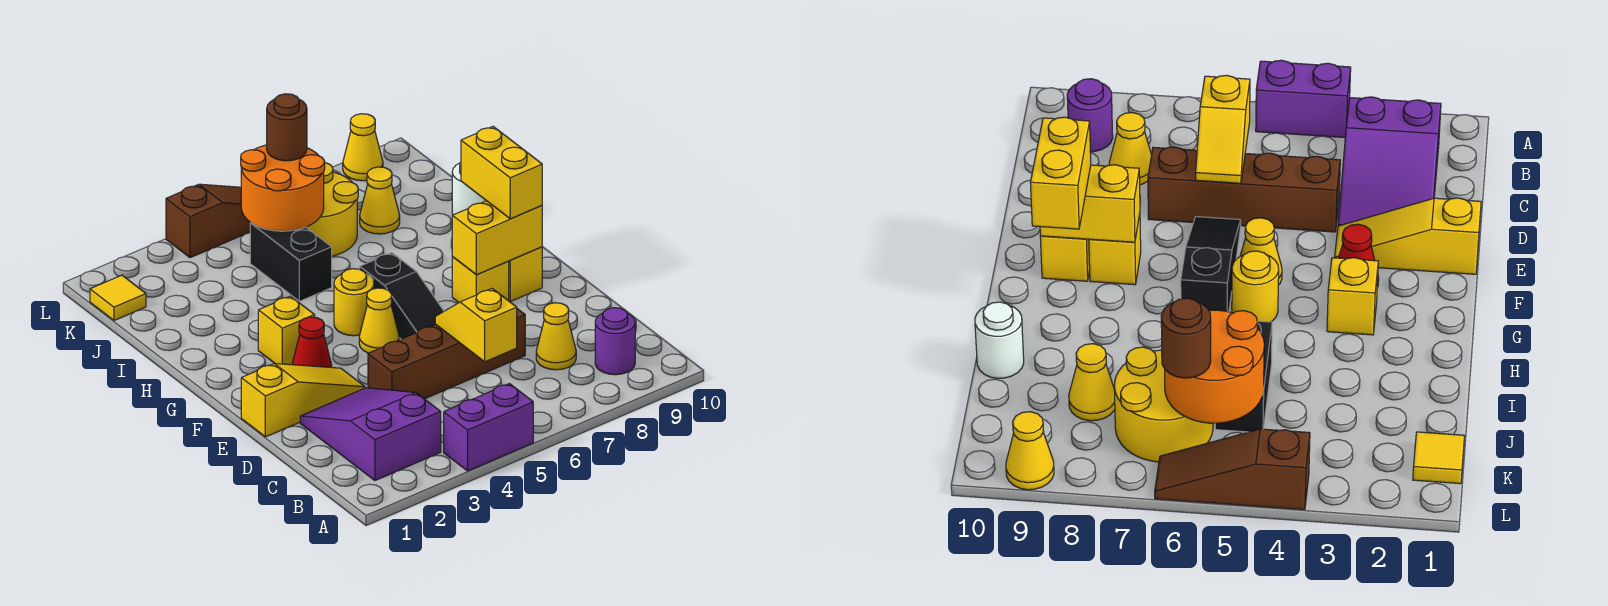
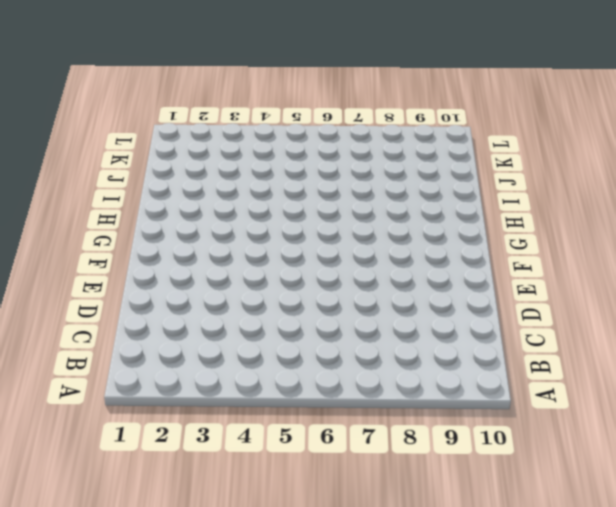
none -> purple 1x2 brick [444,384,533,471]
none -> purple 2x3 slope [300,388,441,480]
none -> purple 1x1 round brick [595,308,635,375]

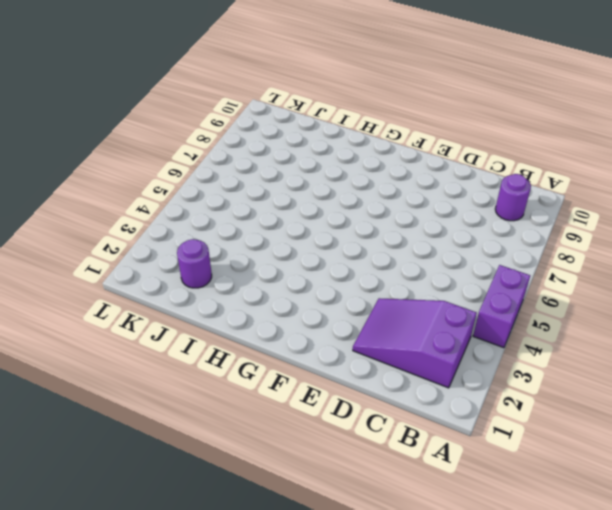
purple 1x1 round brick [177,239,212,288] -> none
none -> yellow 1x1 cone [536,303,576,370]
none -> brown 1x4 brick [368,309,525,399]
none -> yellow 1x3 slope [241,364,365,437]

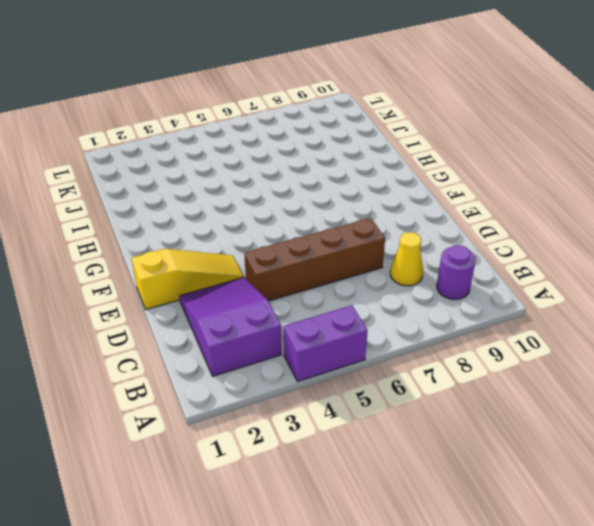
none -> black 1x3 slope [360,253,444,339]
none -> red 1x1 cone [292,317,332,367]
none -> yellow 1x1 cone [359,288,399,353]

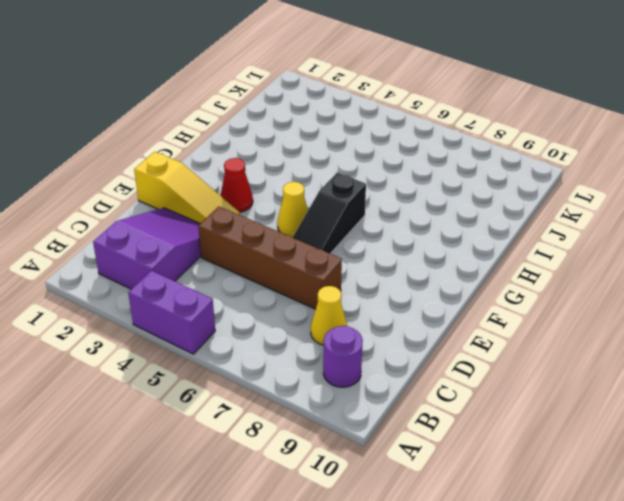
none -> yellow 1x1 brick [452,257,509,302]
none -> yellow 1x1 brick [508,247,542,301]
none -> yellow 1x1 brick [258,296,315,365]

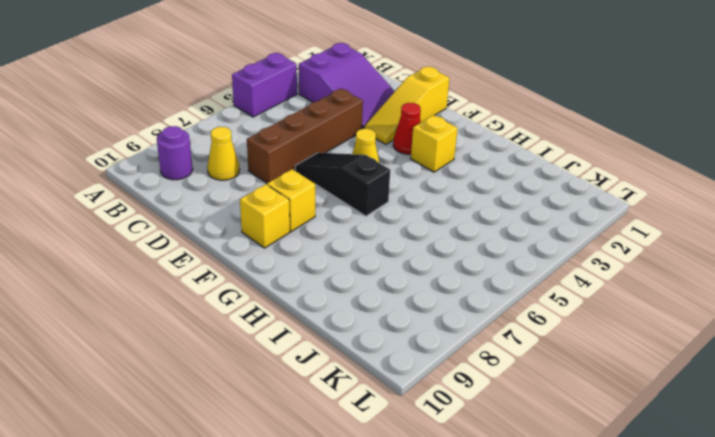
none -> yellow 1x1 round brick [334,269,374,336]
none -> black 1x2 brick [250,223,332,301]
none -> white 1x1 round brick [452,163,486,215]

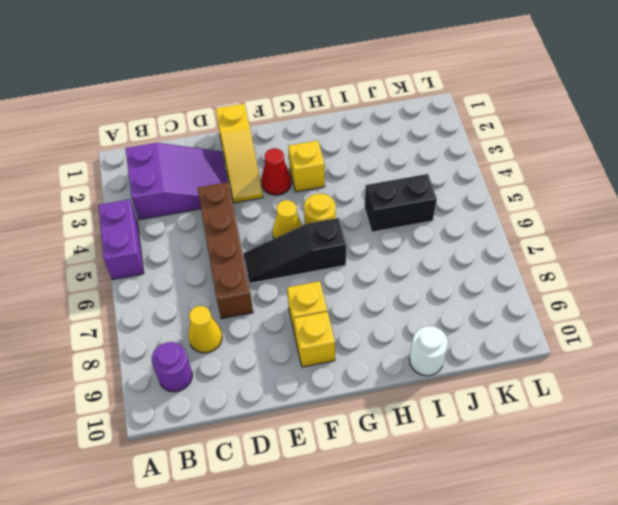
none -> yellow 2x2 round brick [307,163,358,256]
none -> yellow 1x1 cone [360,167,400,234]
none -> yellow 1x1 tile [90,275,146,320]

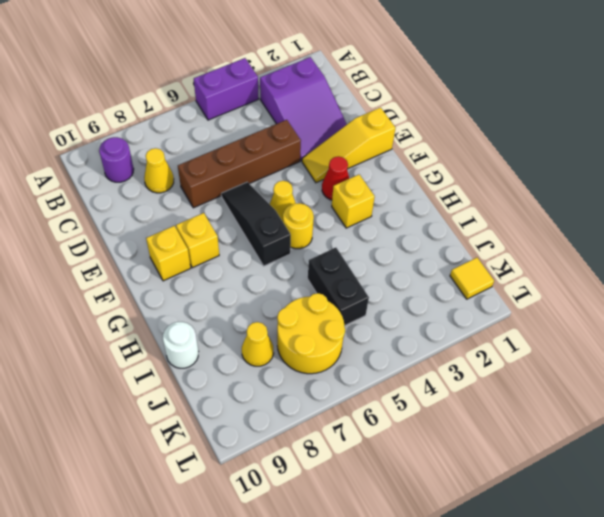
none -> brown 1x3 slope [166,184,250,258]
none -> yellow 1x1 cone [343,114,383,181]
none -> yellow 1x2 slope [435,289,517,362]

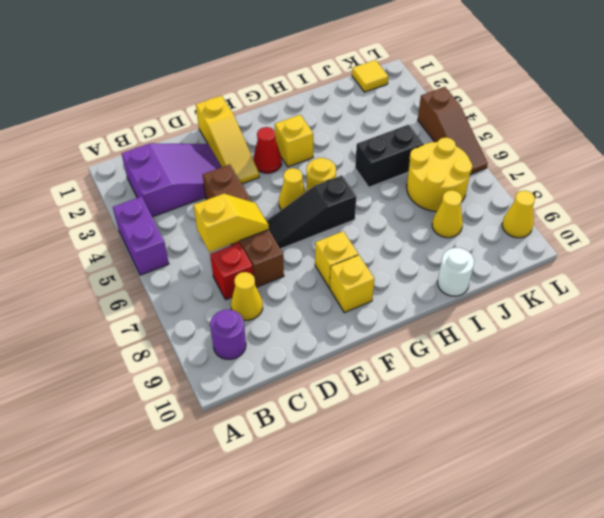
red 1x1 brick [210,243,253,300] -> none
none -> yellow 1x2 brick [452,201,542,275]
none -> orange 2x2 round brick [241,145,325,231]
none -> yellow 1x2 brick [461,127,542,219]

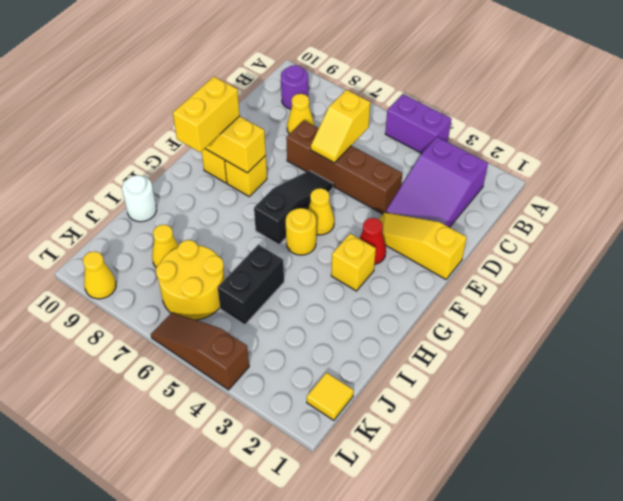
none -> orange 2x2 round brick [241,145,325,231]
none -> brown 1x1 round brick [267,94,307,161]

